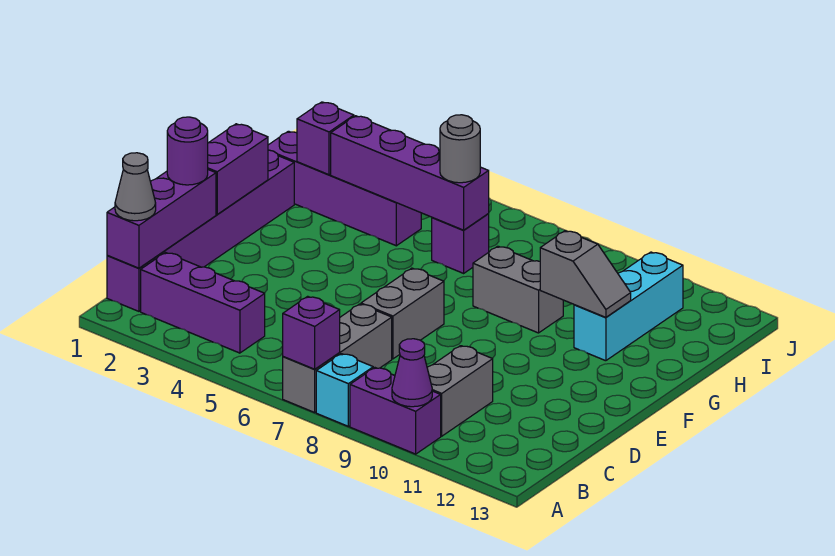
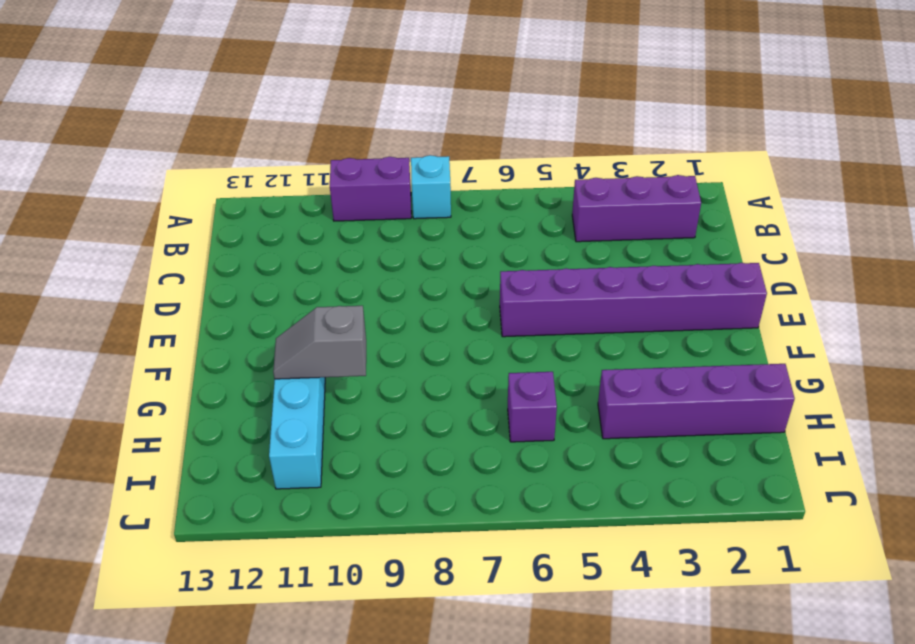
purple 1x6 brick [500,263,767,337] -> purple 1x6 brick turned to [107,150,294,311]
none -> grey 1x3 brick [283,304,392,412]
none -> grey 1x2 brick [427,346,493,436]
none -> grey 1x2 brick [361,268,444,359]

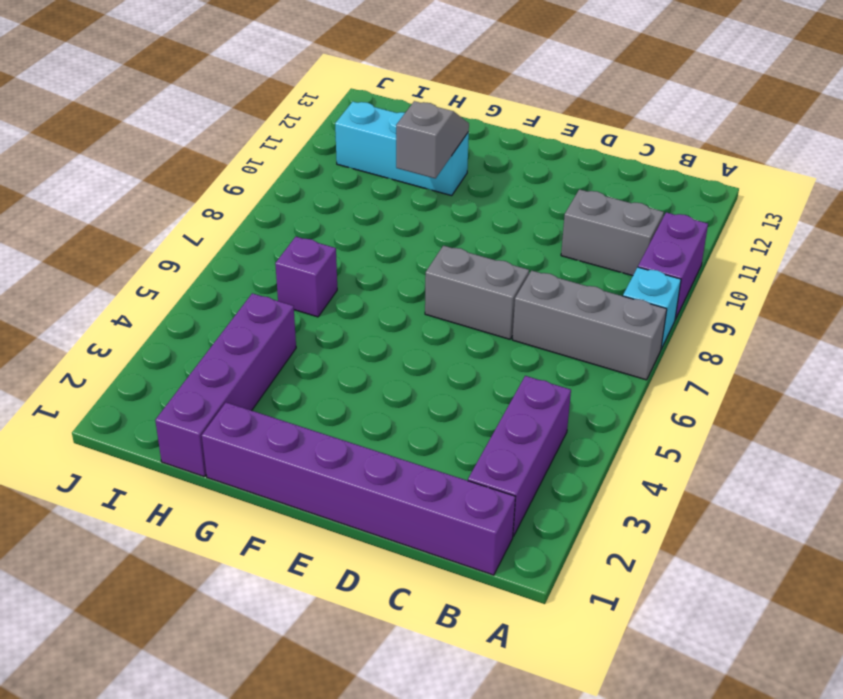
none -> grey 1x2 brick [473,246,563,333]
none -> purple 1x1 brick [283,296,340,369]
none -> purple 1x1 cone [392,339,432,407]

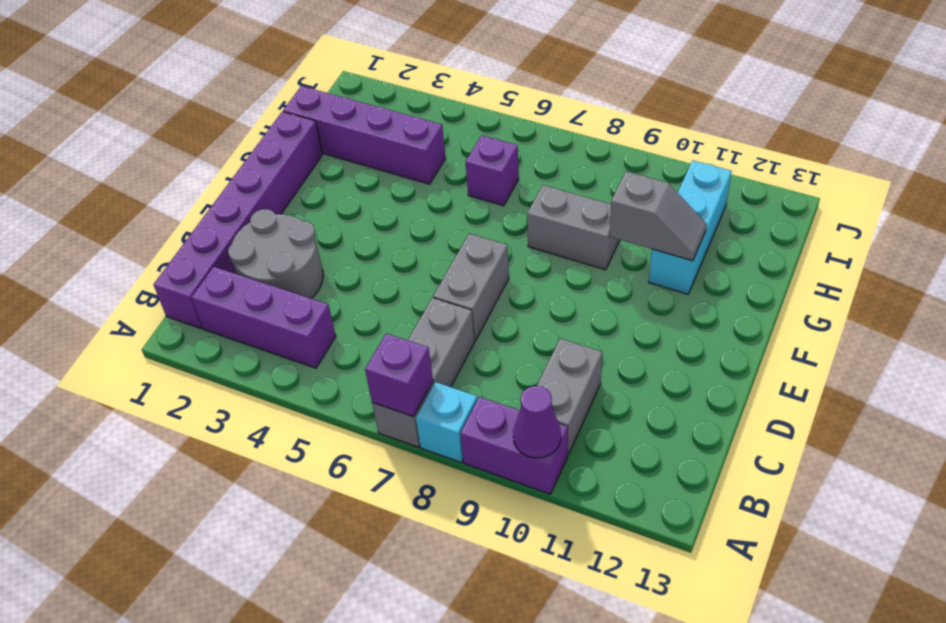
grey 2x2 round brick [228,209,323,299] -> none
none -> purple 1x3 brick [107,170,216,268]
none -> purple 1x2 brick [208,124,268,215]
none -> purple 1x1 brick [297,102,354,175]

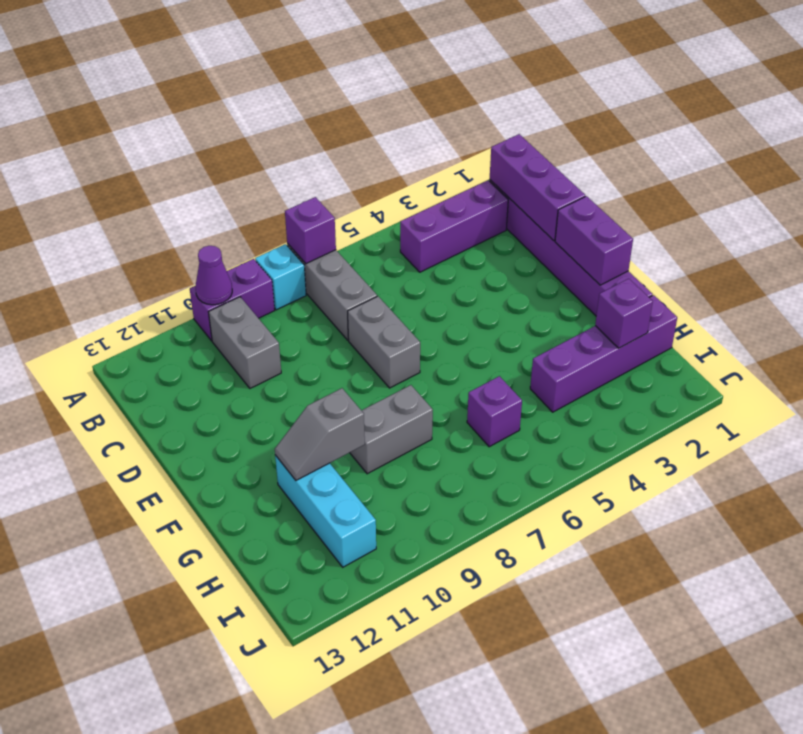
none -> purple 1x4 brick [331,116,489,230]
none -> grey 1x1 cone [115,153,156,221]
none -> purple 1x1 round brick [167,117,208,185]

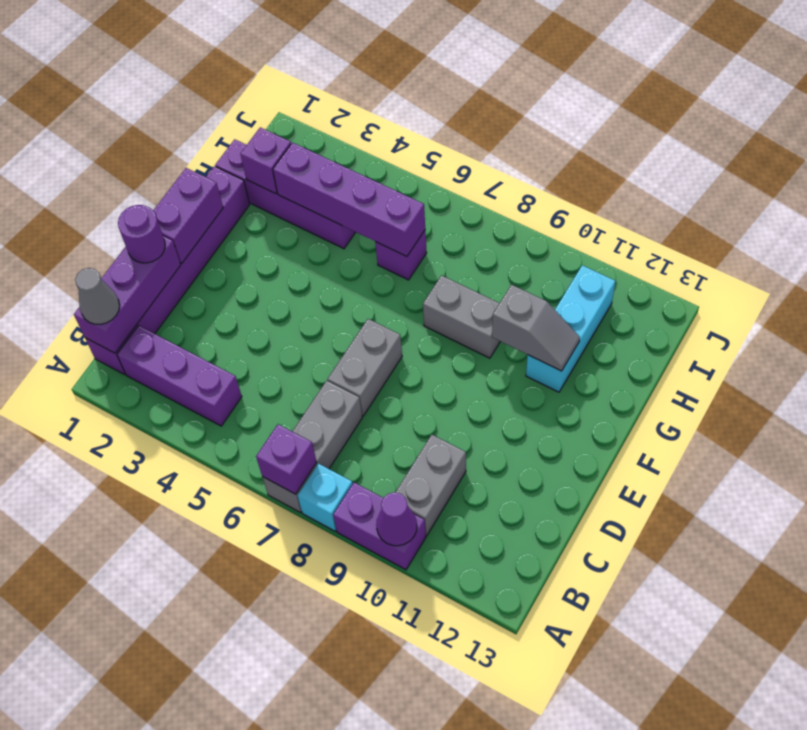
none -> grey 1x1 round brick [440,115,480,183]

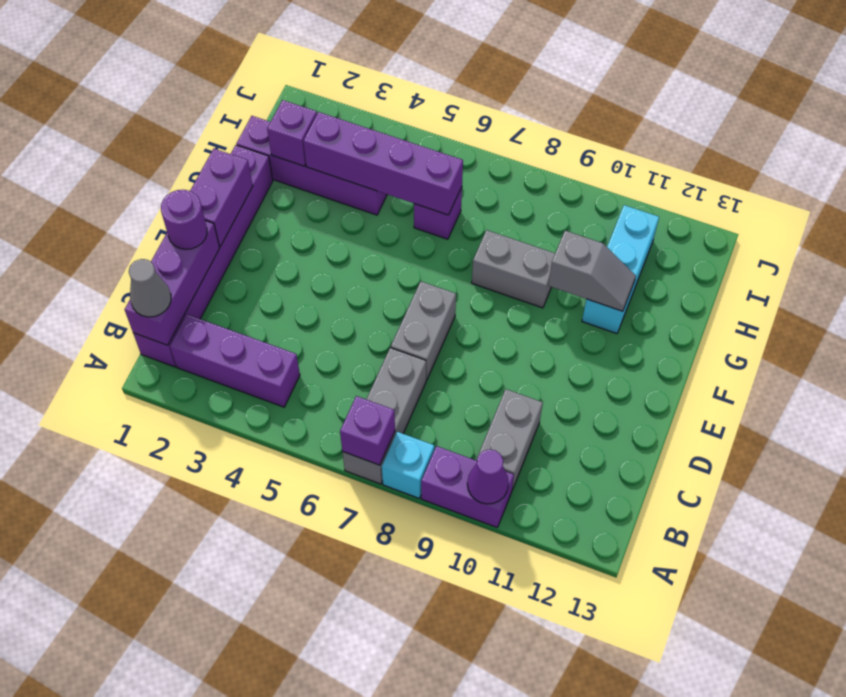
none -> grey 1x1 round brick [440,115,480,183]

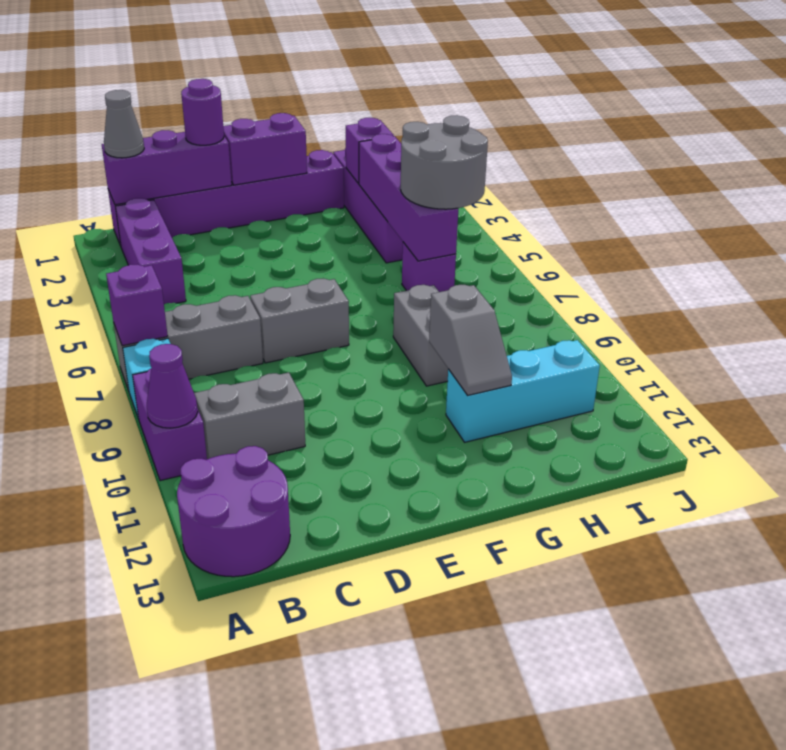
purple 2x2 round brick [177,446,290,577] -> none
grey 2x2 round brick [401,115,488,209] -> grey 1x1 round brick [440,115,480,183]

